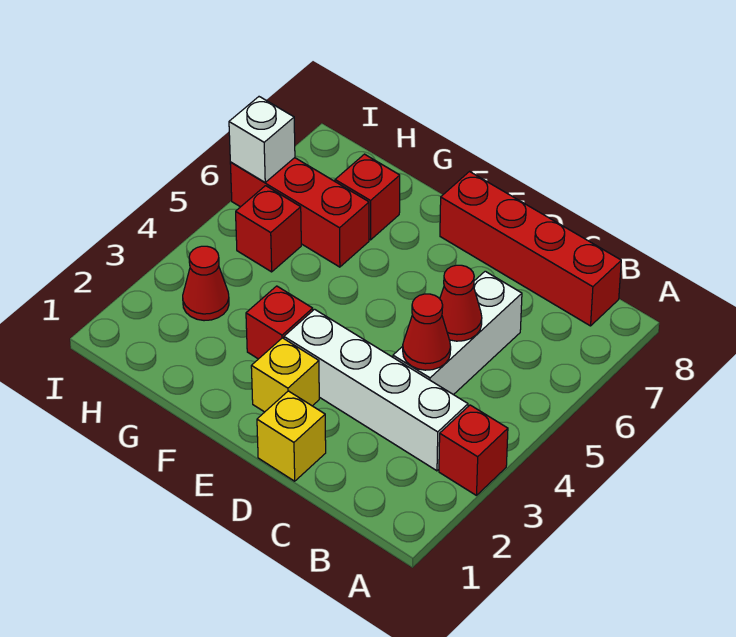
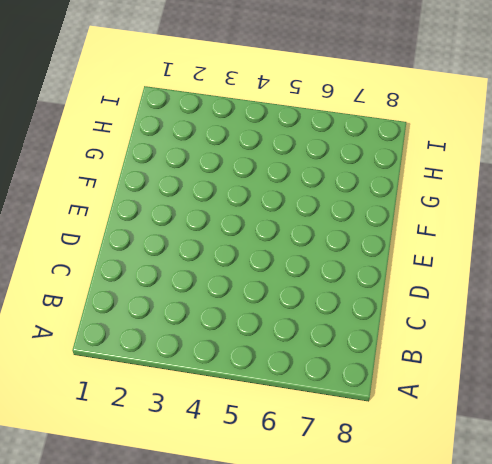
none -> red 1x1 brick [439,405,508,496]
none -> white 1x4 brick [284,309,468,471]
none -> red 1x4 brick [440,172,621,326]

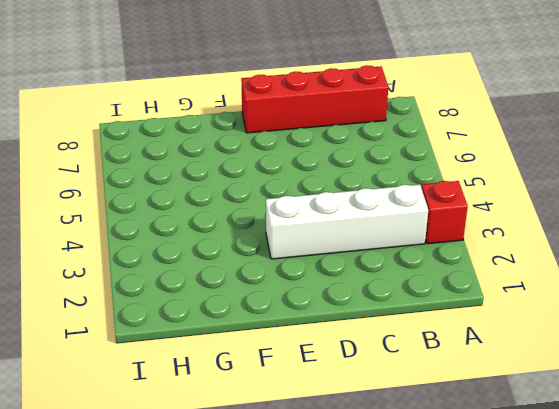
none -> white 1x3 brick [393,271,522,395]
none -> yellow 1x1 brick [257,391,326,481]
none -> yellow 1x1 brick [251,338,319,412]

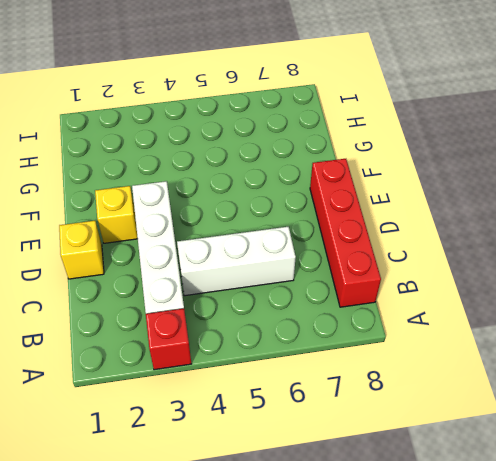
none -> red 1x1 brick [246,286,313,359]
none -> red 1x3 brick [230,158,369,267]
none -> red 1x1 brick [335,154,400,240]

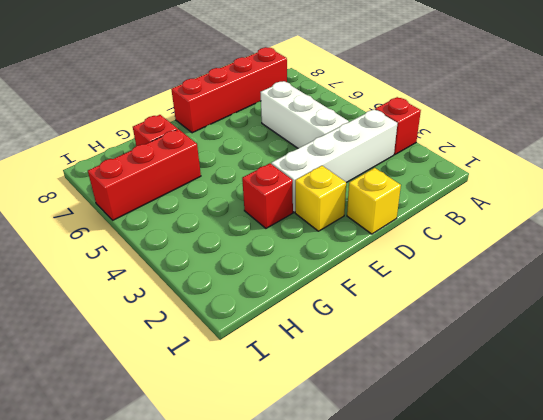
none -> red 1x1 cone [183,246,229,321]
none -> red 1x1 brick [236,186,301,272]
none -> red 1x1 cone [403,294,451,370]

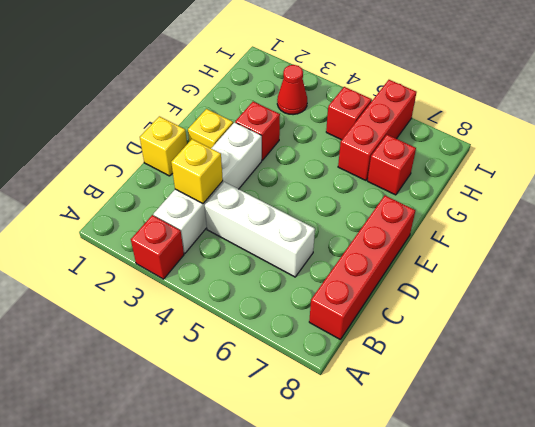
yellow 1x1 brick [171,139,223,204] -> none
none -> red 1x1 cone [403,294,451,370]
none -> red 1x1 cone [440,265,482,341]
none -> white 1x1 brick [229,97,295,182]

